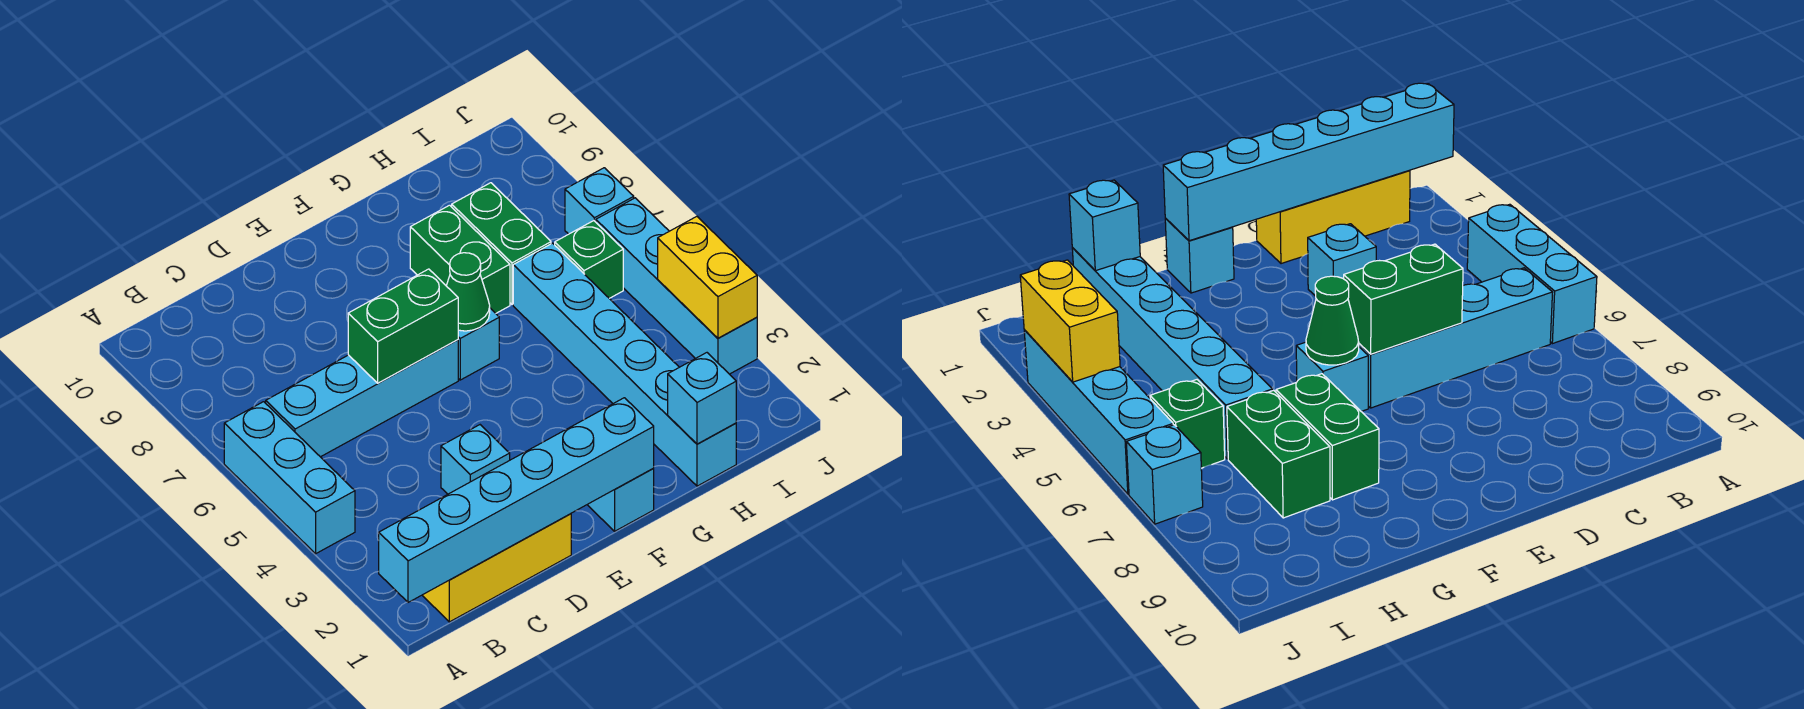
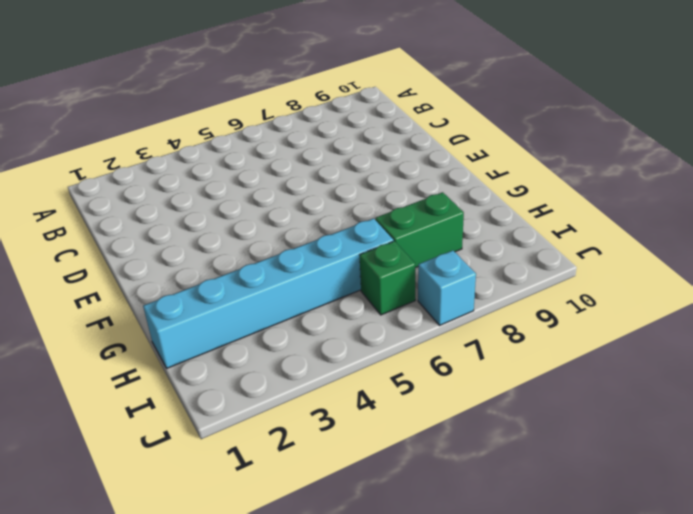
none -> cyan 1x3 brick [224,402,355,554]
none -> yellow 1x3 brick [422,514,571,622]
none -> cyan 1x4 brick [266,340,458,457]

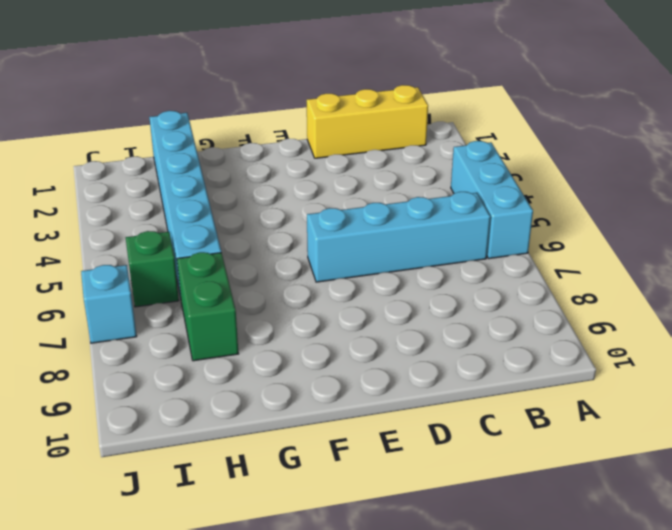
none -> cyan 1x1 brick [441,425,510,494]
none -> cyan 1x1 brick [587,469,654,531]
none -> cyan 1x1 brick [458,308,499,380]

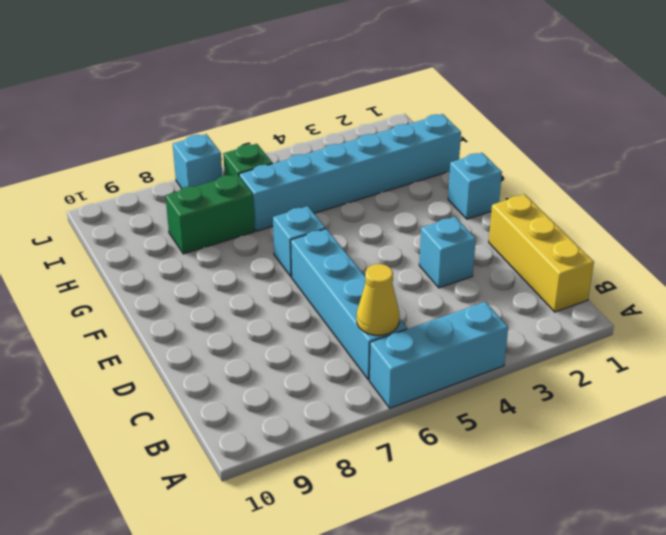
yellow 1x1 cone [357,264,399,335] -> none
none -> green 1x2 brick [410,205,510,313]
none -> cyan 1x4 brick [596,198,757,374]
none -> cyan 1x6 brick [379,398,654,602]

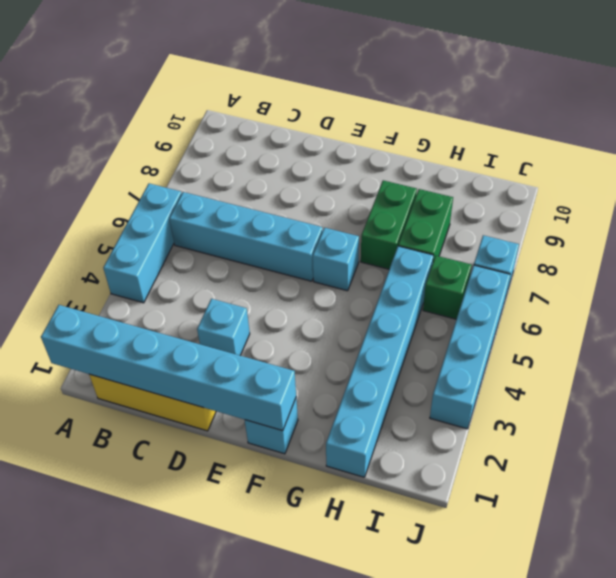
none -> green 1x2 brick [348,269,458,383]
none -> green 1x1 cone [446,253,490,331]
none -> cyan 1x1 brick [668,353,736,444]

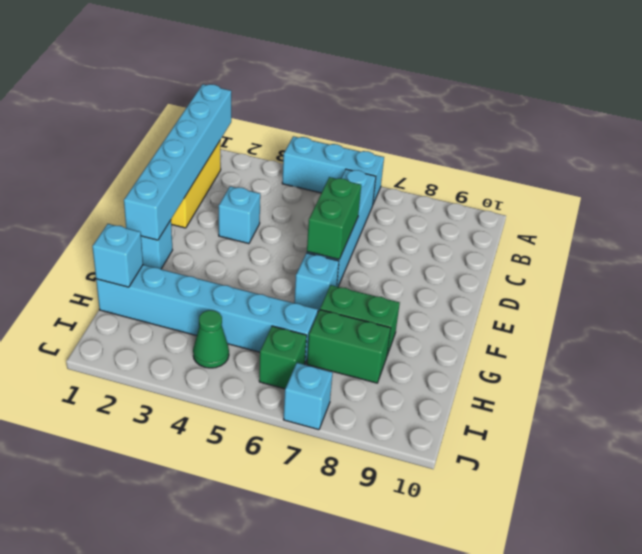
green 1x1 cone [193,310,229,368] -> green 1x1 cone moved to [446,253,490,331]
none -> cyan 1x4 brick [596,198,757,374]
none -> yellow 1x2 brick [658,216,757,338]

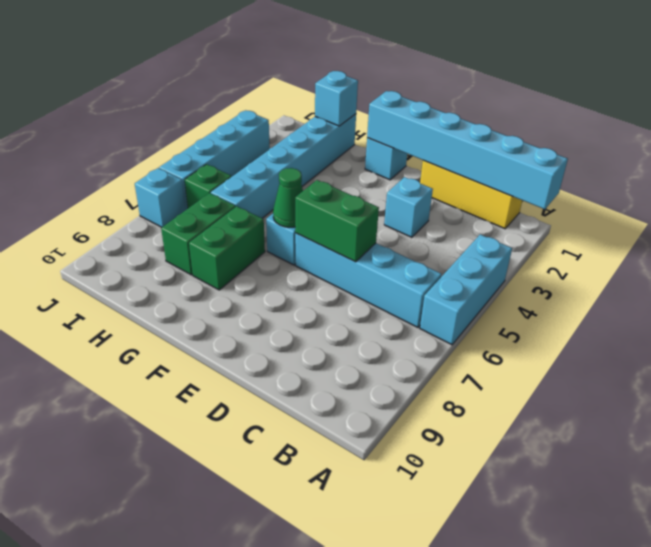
none -> yellow 1x2 brick [658,216,757,338]

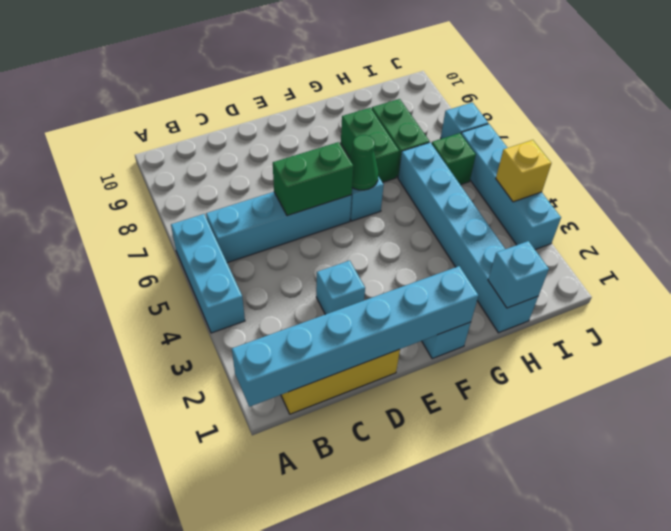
yellow 1x1 brick [496,140,551,202] -> yellow 1x2 brick [658,216,757,338]

